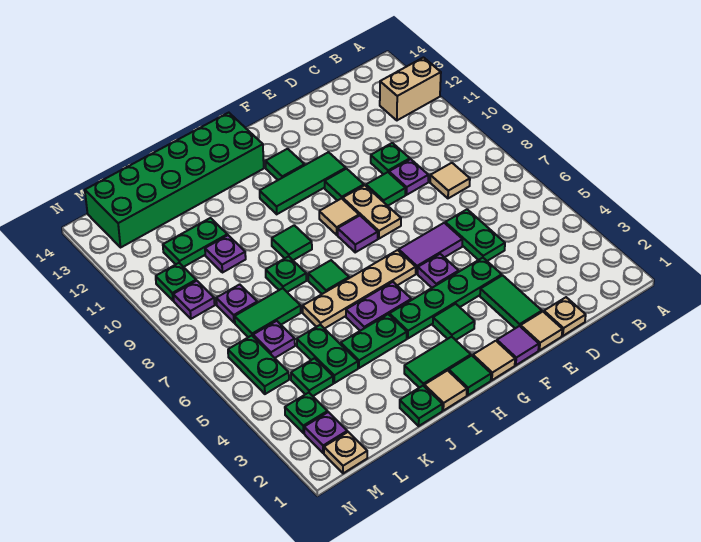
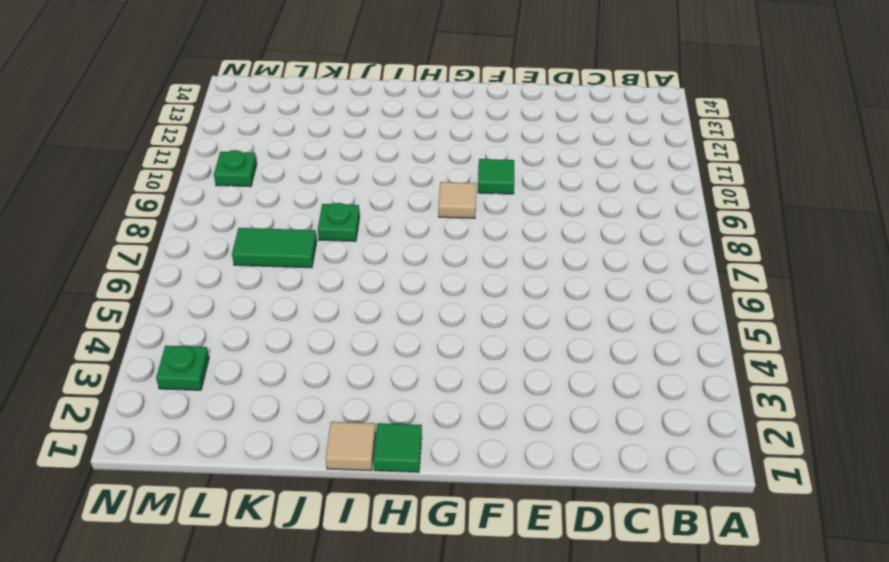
none -> tan 1x2 brick [380,58,441,120]
none -> tan 1x1 tile [430,163,470,198]
none -> tan 1x1 plate [544,297,586,336]
none -> green 1x2 plate [445,209,505,261]

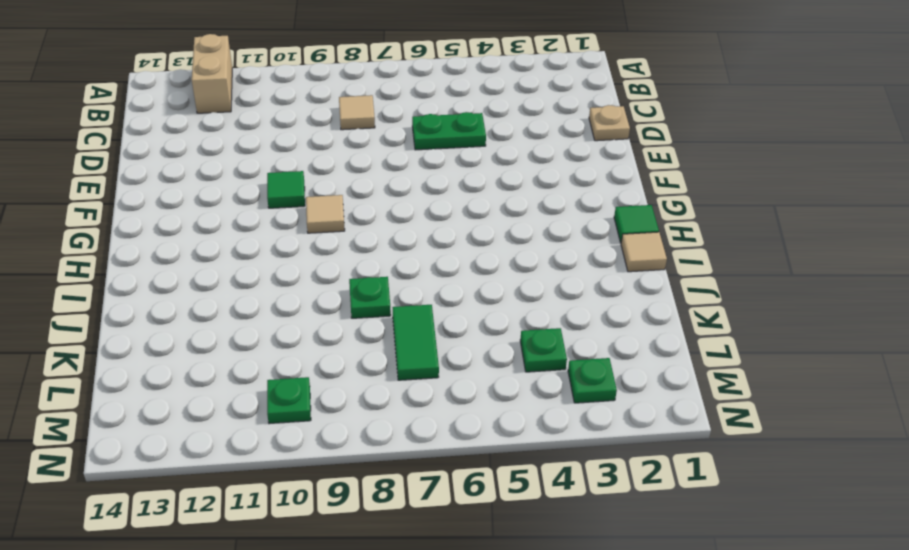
none -> purple 1x1 plate [389,159,428,195]
none -> green 1x1 plate [371,143,410,174]
none -> tan 1x1 tile [521,312,562,350]
none -> green 1x2 tile [480,275,542,328]

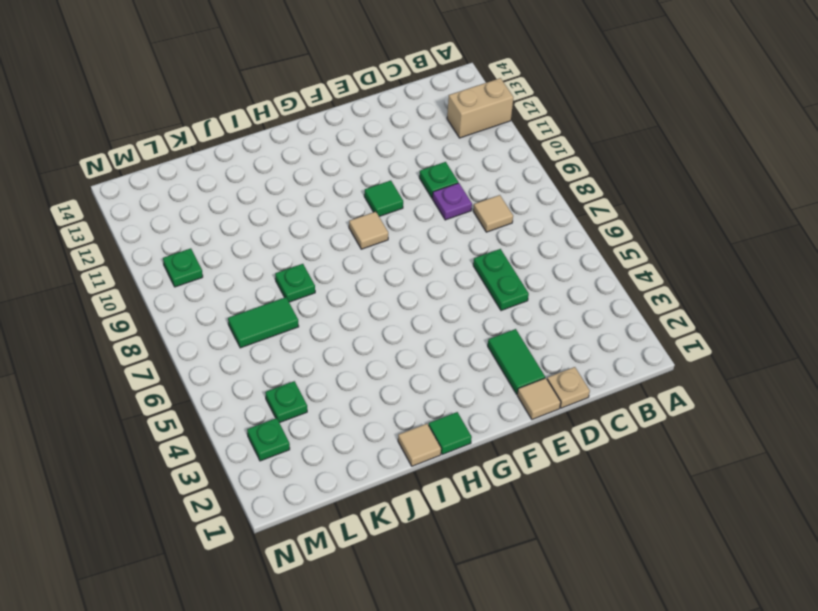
none -> green 1x4 plate [389,258,502,338]
none -> purple 1x2 tile [399,223,463,274]
none -> green 1x1 tile [366,172,406,206]
none -> purple 1x1 tile [497,326,539,365]

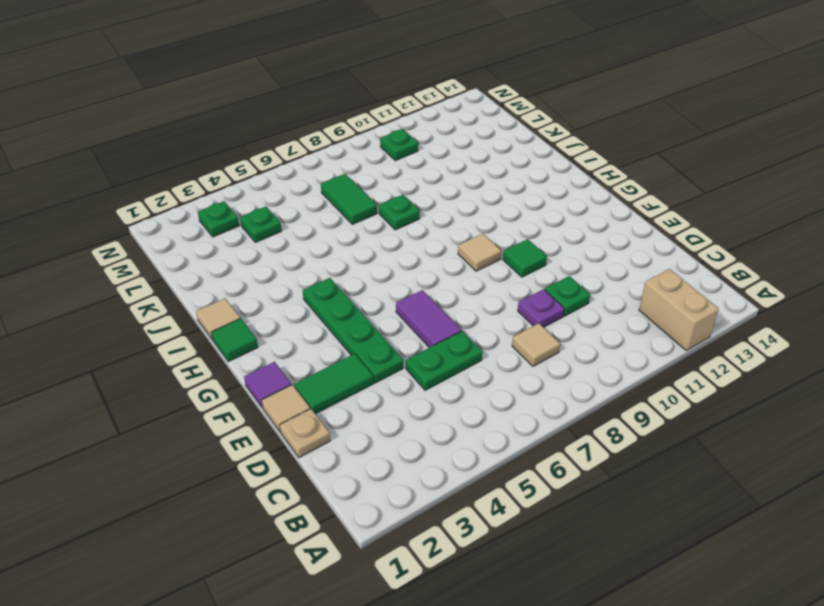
none -> green 1x1 tile [366,172,406,206]
none -> purple 1x1 plate [418,254,459,288]
none -> tan 1x2 plate [343,185,401,239]
none -> green 1x3 tile [260,152,346,214]

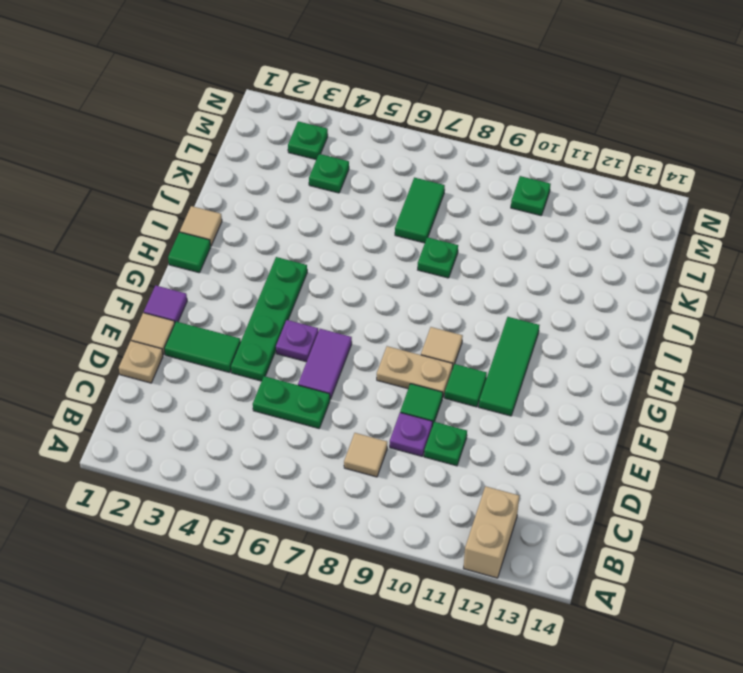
none -> tan 1x1 tile [473,341,515,380]
none -> green 1x1 tile [433,304,475,340]
none -> tan 1x4 plate [303,250,416,329]
none -> purple 1x1 tile [338,216,378,252]

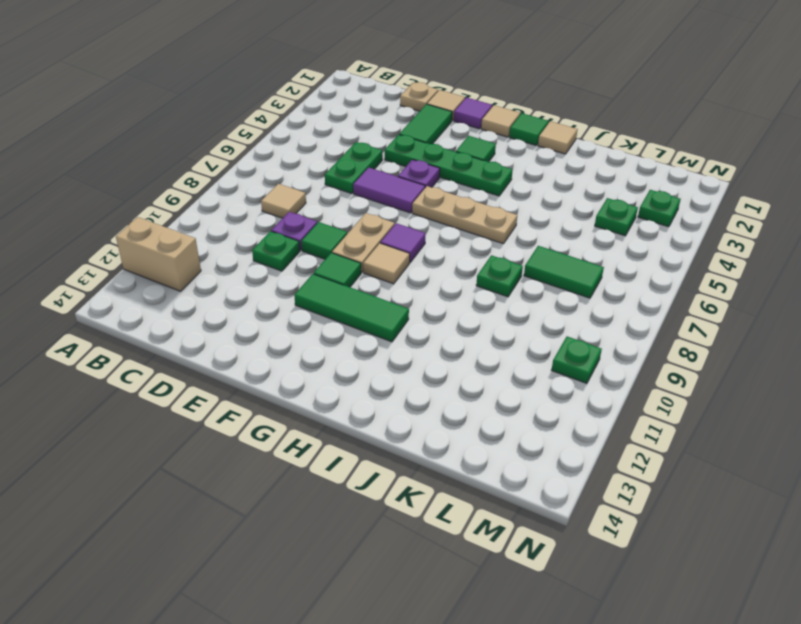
tan 1x3 plate [412,186,517,244] -> tan 1x4 plate [303,250,416,329]
none -> green 1x1 tile [265,149,305,180]
none -> green 1x2 tile [404,337,471,388]
none -> purple 1x2 plate [346,282,411,331]
none -> green 2x6 brick [85,113,264,247]

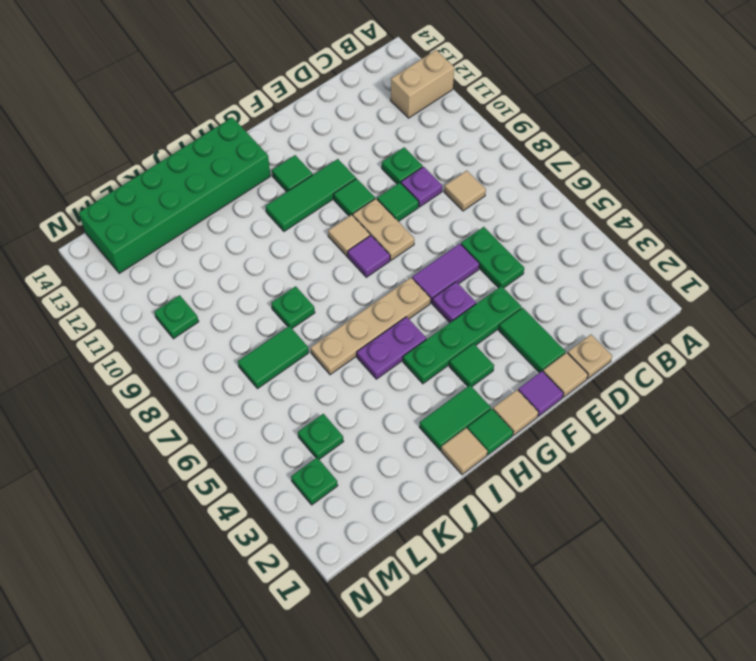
none -> green 1x2 plate [341,314,407,368]
none -> green 1x1 tile [308,260,349,294]
none -> green 1x1 tile [272,225,312,260]
none -> green 1x1 plate [400,386,442,426]

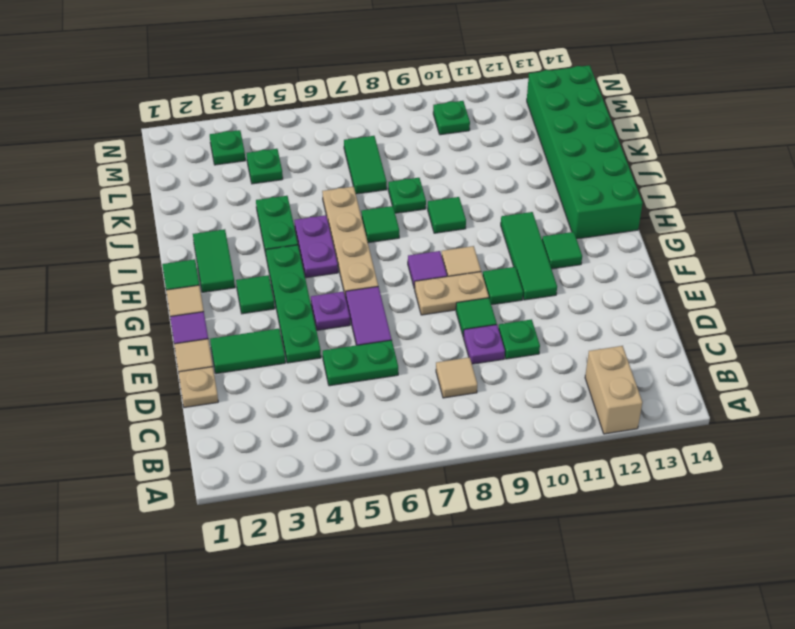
none -> tan 1x1 tile [424,370,467,411]
none -> green 1x1 plate [400,386,442,426]
none -> green 1x2 plate [297,325,358,383]
none -> purple 1x1 plate [205,235,246,273]

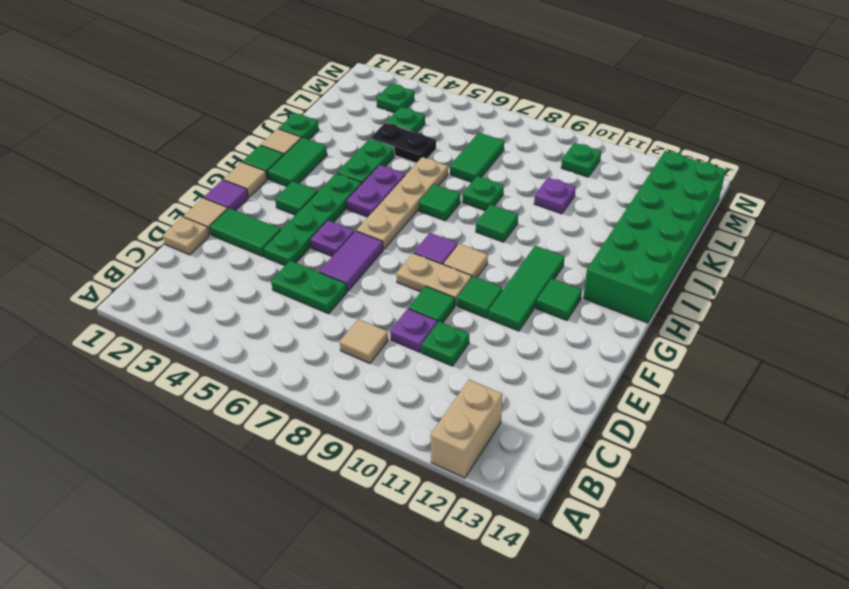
black 1x2 plate [370,123,436,163] -> green 1x2 plate [297,325,358,383]
none -> green 1x2 plate [163,218,227,267]
none -> purple 1x1 plate [253,321,295,358]
none -> purple 1x1 plate [216,284,257,323]
none -> tan 1x1 plate [324,432,367,473]

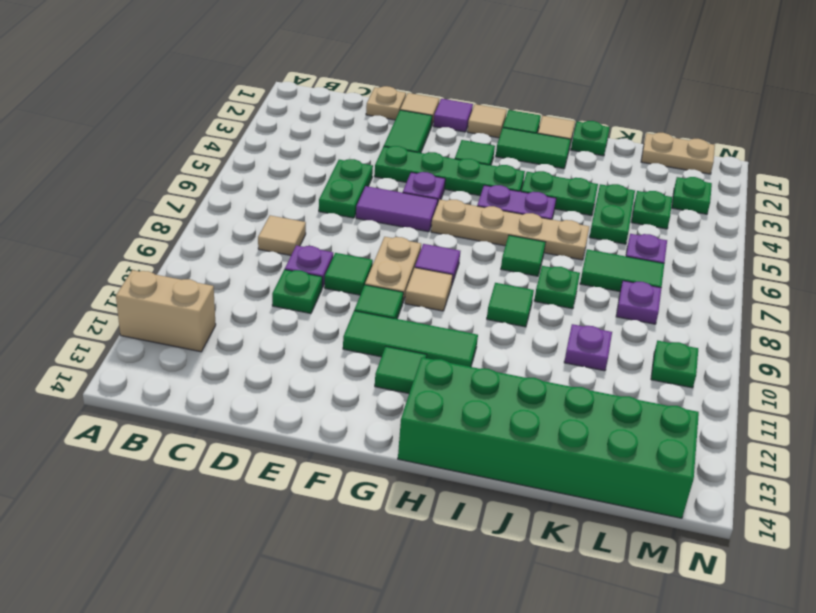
tan 1x2 plate [641,133,715,174] -> tan 1x1 plate [324,432,367,473]
none -> green 1x2 plate [163,218,227,267]
none -> purple 1x1 plate [304,412,347,453]
none -> green 1x2 plate [228,336,289,394]
none -> purple 1x1 plate [173,281,215,319]

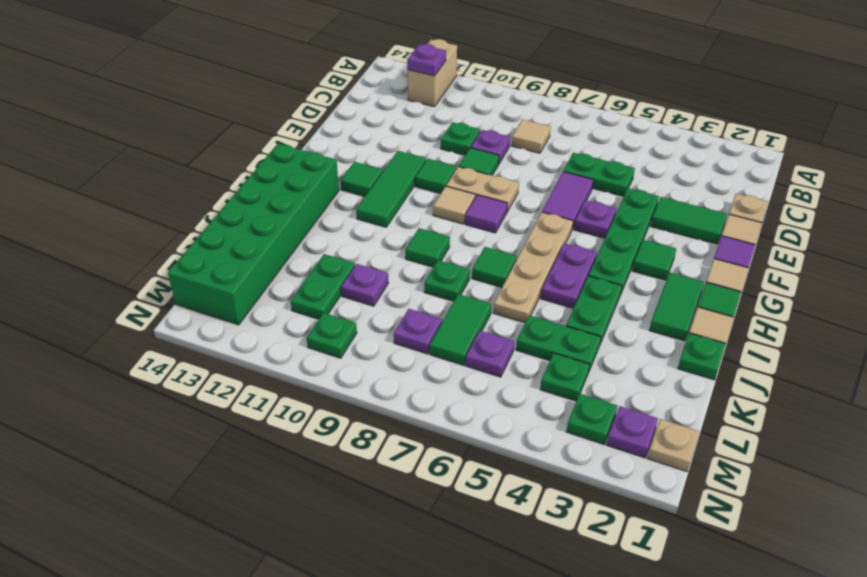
purple 1x1 plate [407,44,446,76] -> purple 1x1 plate moved to [173,281,215,319]
none -> green 1x2 plate [228,336,289,394]

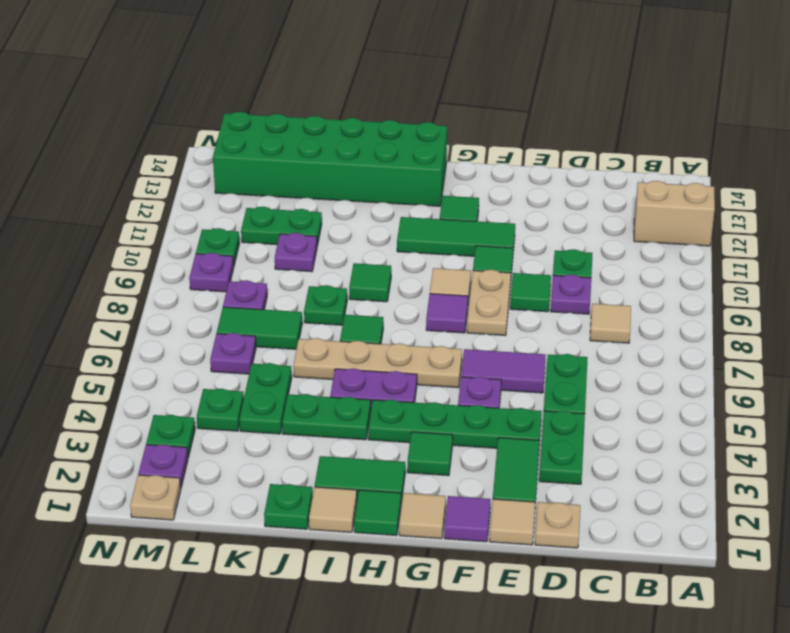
green 1x2 plate [539,411,585,484] -> green 1x2 plate moved to [228,336,289,394]

